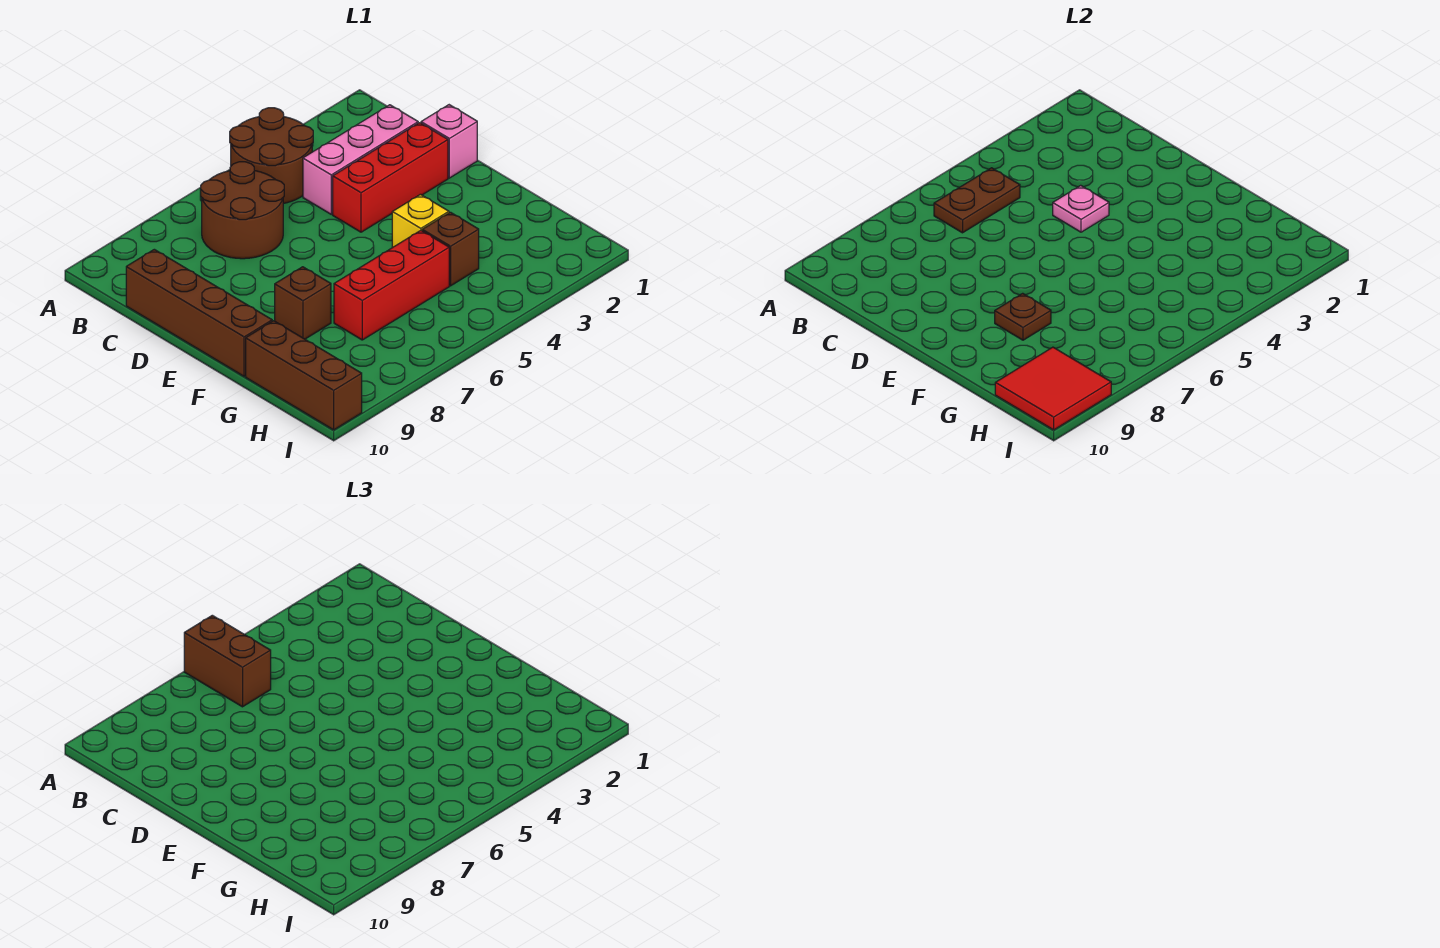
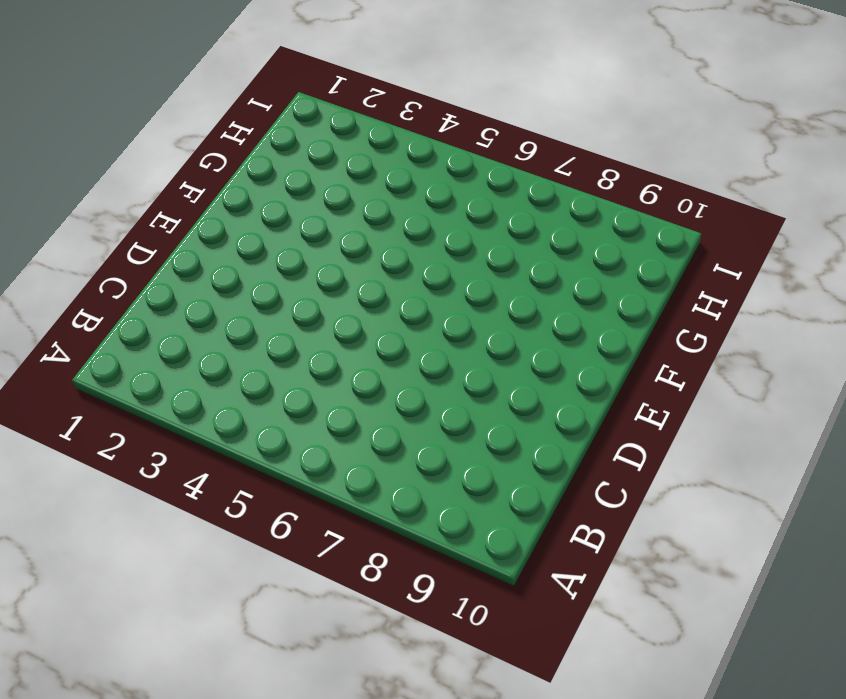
none -> brown 2x2 round brick [230,108,313,204]
none -> brown 2x2 round brick [200,162,284,259]
none -> pink 1x3 brick [303,105,418,214]

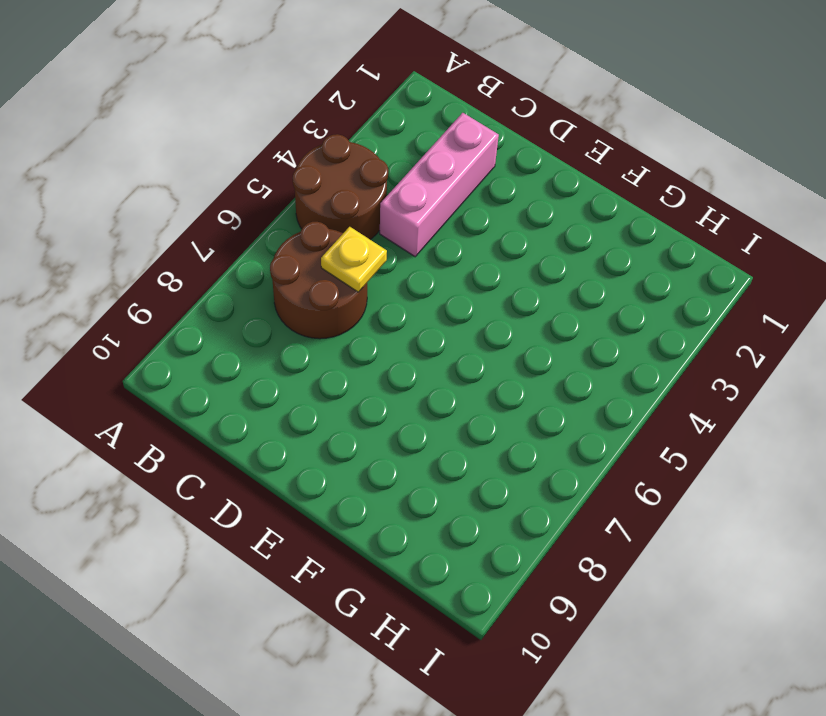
yellow 1x1 plate [321,227,387,292] -> none
none -> brown 1x4 brick [126,249,272,376]
none -> pink 1x1 brick [421,105,477,178]
none -> red 1x3 brick [333,123,448,232]

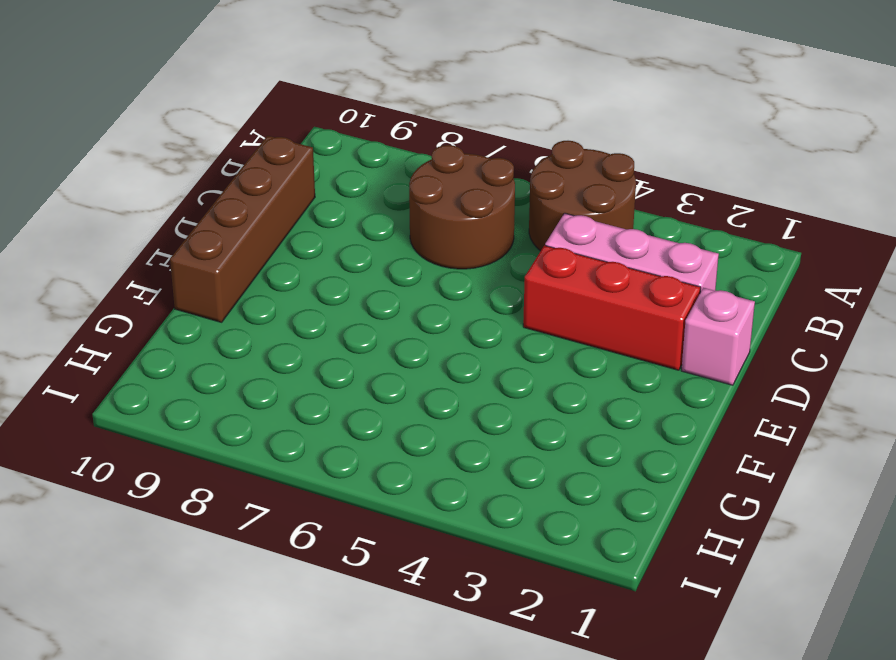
none -> yellow 1x1 brick [392,194,449,248]
none -> brown 1x1 brick [275,267,331,339]
none -> brown 1x1 brick [422,212,479,286]

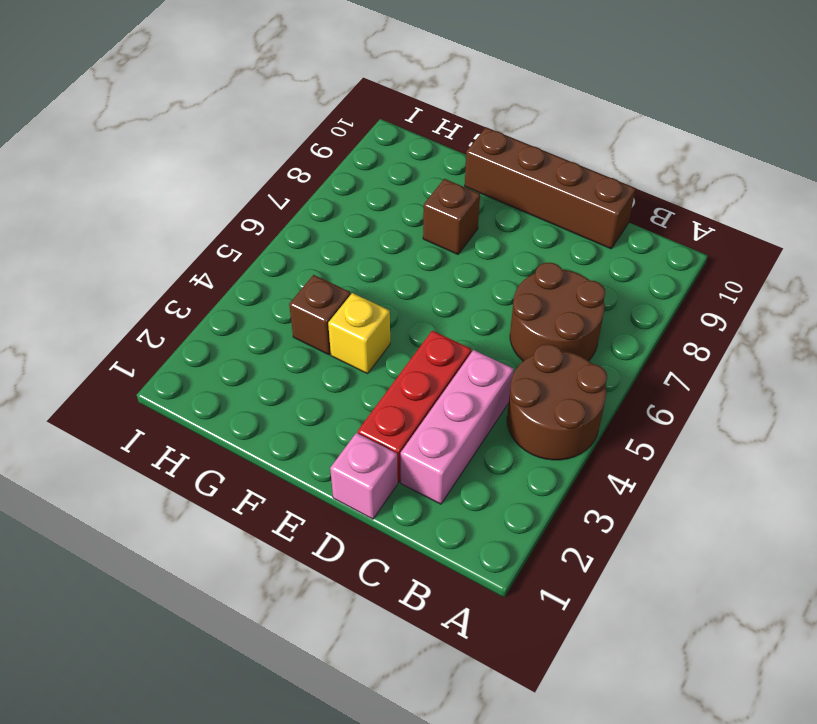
none -> red 1x3 brick [334,230,449,340]
none -> brown 1x3 brick [246,321,362,430]
none -> brown 1x2 plate [934,168,1020,233]

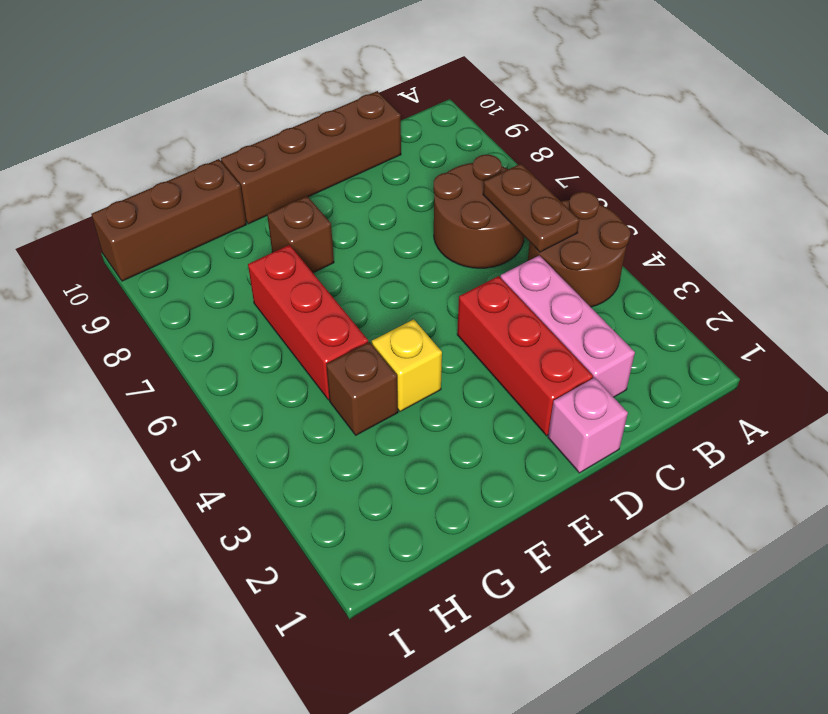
none -> pink 1x1 plate [1053,185,1109,232]
none -> brown 1x1 plate [995,293,1051,340]
none -> red 2x2 tile [995,347,1111,430]

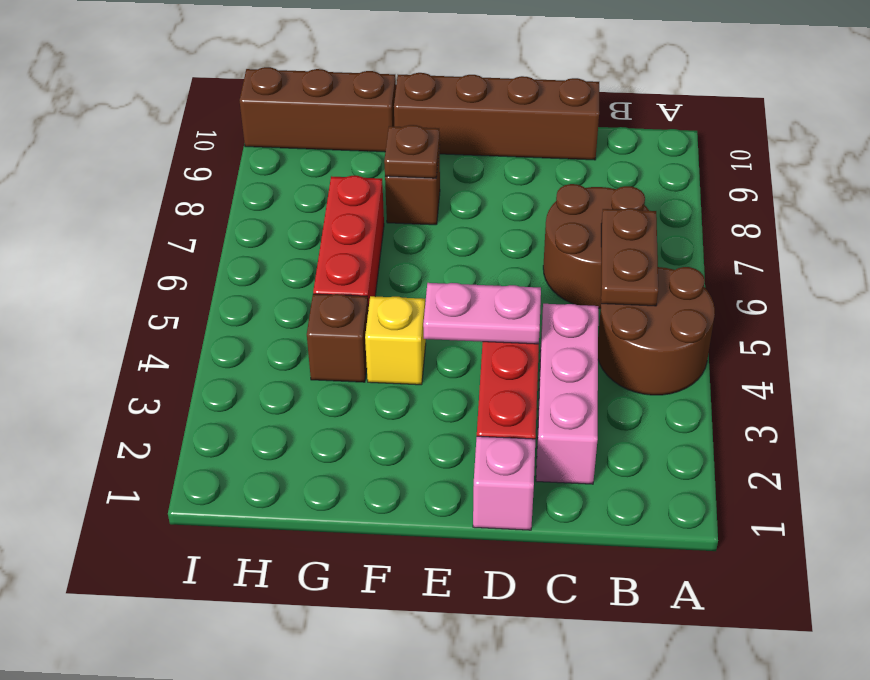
pink 1x2 plate [423,283,541,344] -> pink 1x1 plate [1053,185,1109,232]
none -> red 2x2 tile [995,347,1111,430]
none -> brown 1x2 brick [184,615,271,707]

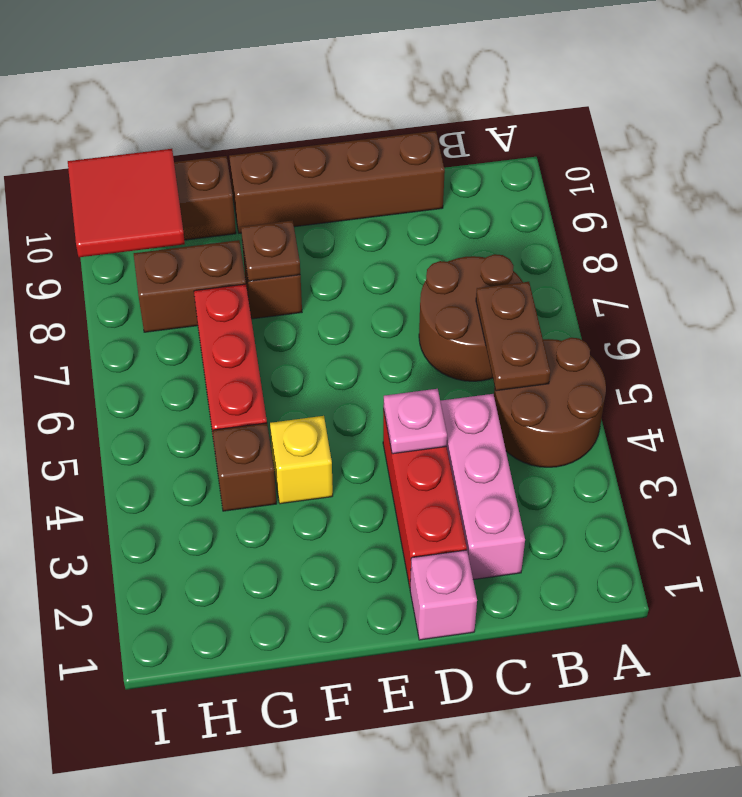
brown 1x2 brick [134,240,246,332] -> brown 1x2 brick moved to [184,615,271,707]

